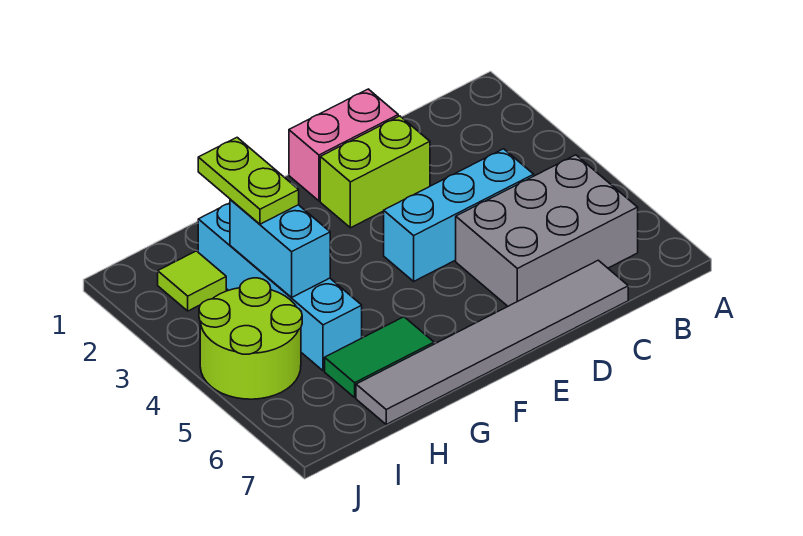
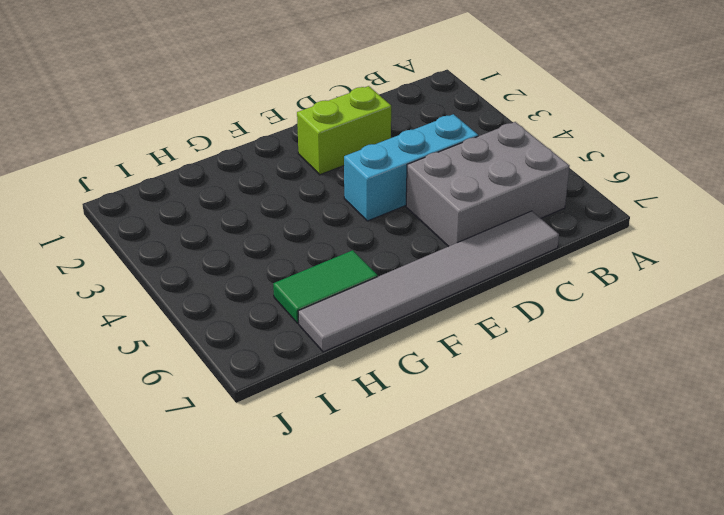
none -> pink 1x2 brick [289,89,398,201]
none -> cyan 1x4 brick [198,203,362,371]

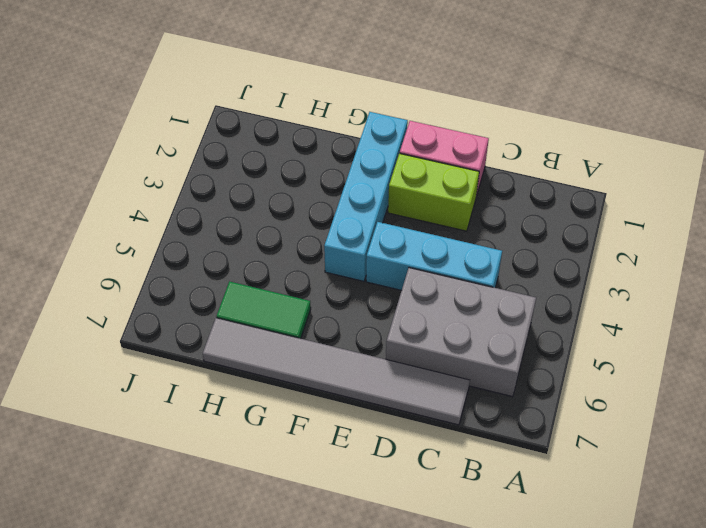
cyan 1x4 brick [324,112,408,281] -> cyan 1x4 brick moved to [198,203,362,371]
none -> lime 1x1 tile [158,251,226,311]
none -> lime 2x2 round brick [199,278,302,399]

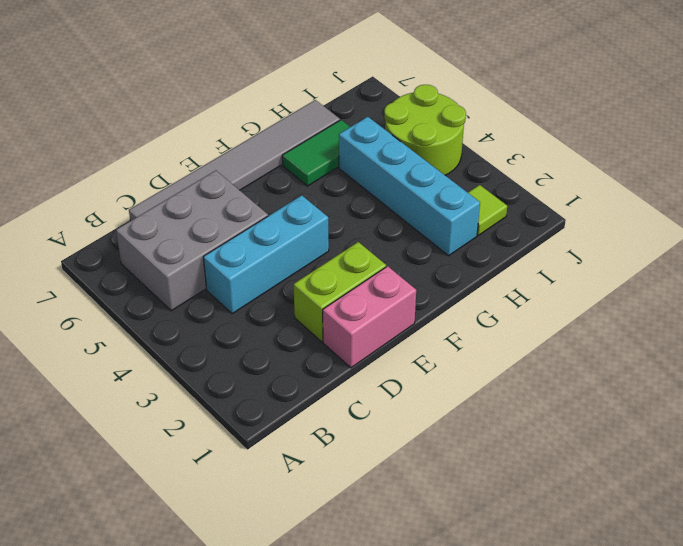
none -> cyan 1x2 brick [230,199,330,297]
none -> lime 1x2 plate [198,138,299,224]

